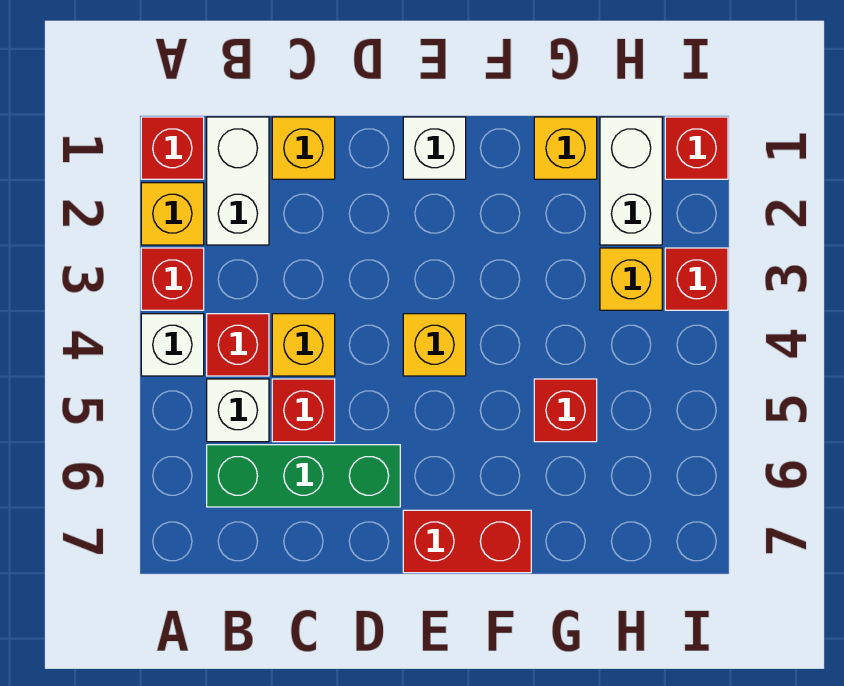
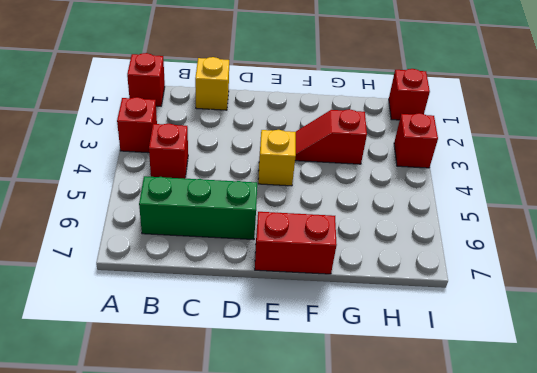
red 1x2 slope [295,109,367,164] -> none
none -> yellow 1x1 brick [141,183,204,245]
none -> white 1x1 brick [141,314,204,376]
none -> white 1x2 brick [207,117,269,245]

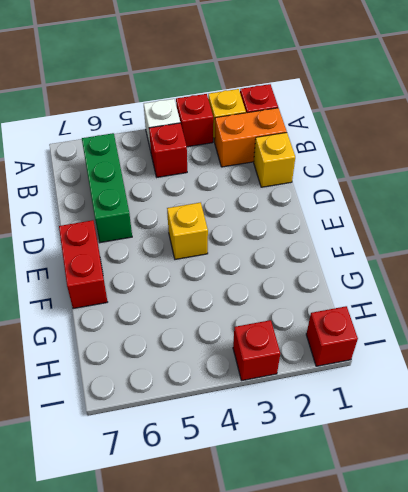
orange 1x2 brick [215,108,287,167] -> white 1x2 brick [207,117,269,245]
none -> white 1x1 brick [207,379,269,442]
none -> yellow 1x1 brick [272,314,335,376]
none -> red 1x1 brick [272,379,335,442]

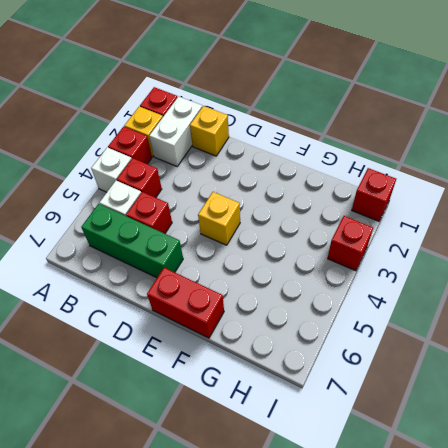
none -> yellow 1x1 brick [272,314,335,376]
none -> white 1x1 brick [403,117,466,179]
none -> yellow 1x1 brick [534,117,597,179]

